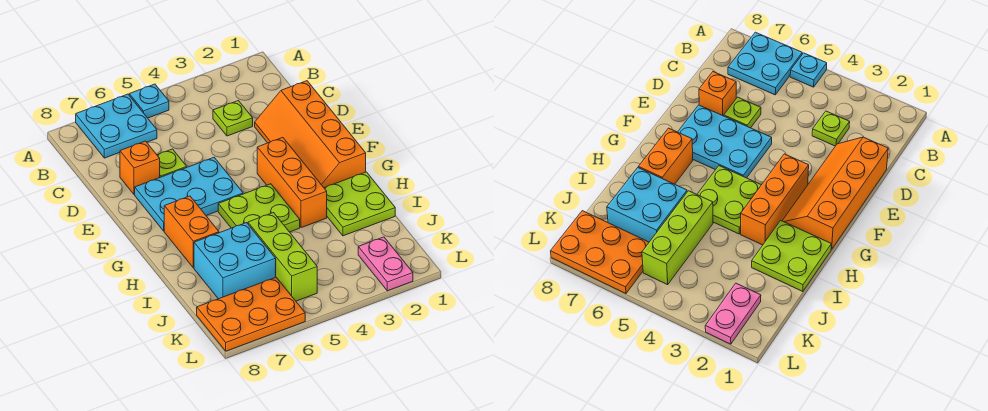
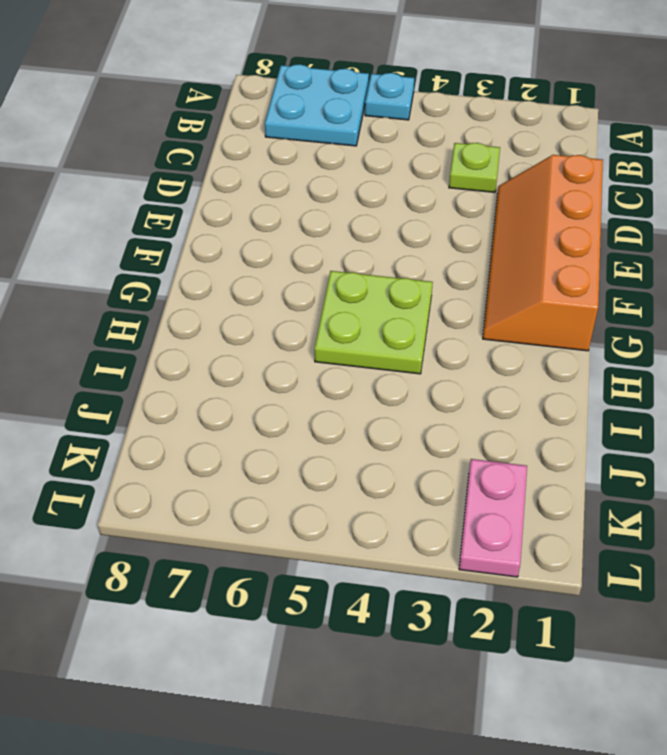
none -> lime 1x1 plate [157,149,187,177]
none -> orange 1x1 brick [120,141,160,195]
none -> cyan 2x3 plate [135,158,243,231]

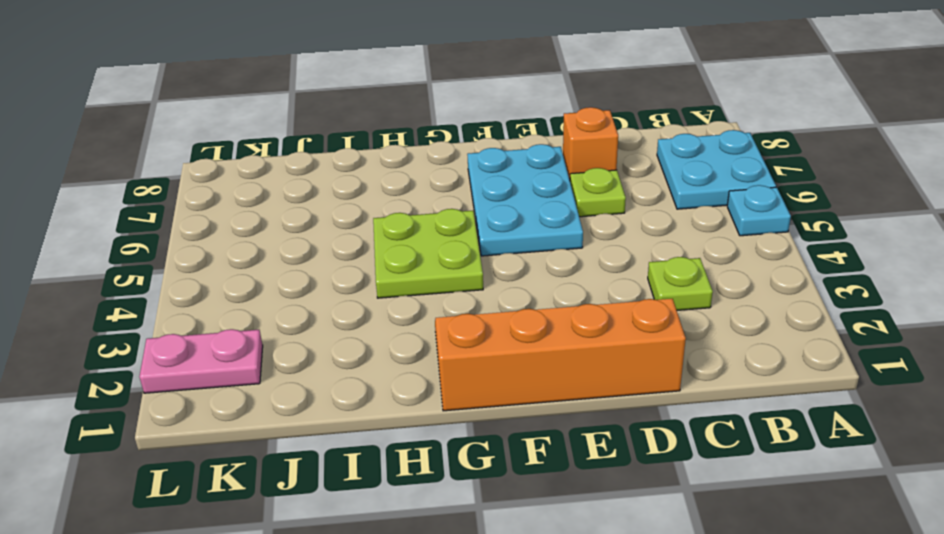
none -> orange 1x3 brick [257,138,327,228]
none -> orange 1x2 brick [164,196,219,268]
none -> lime 2x2 plate [324,172,395,236]

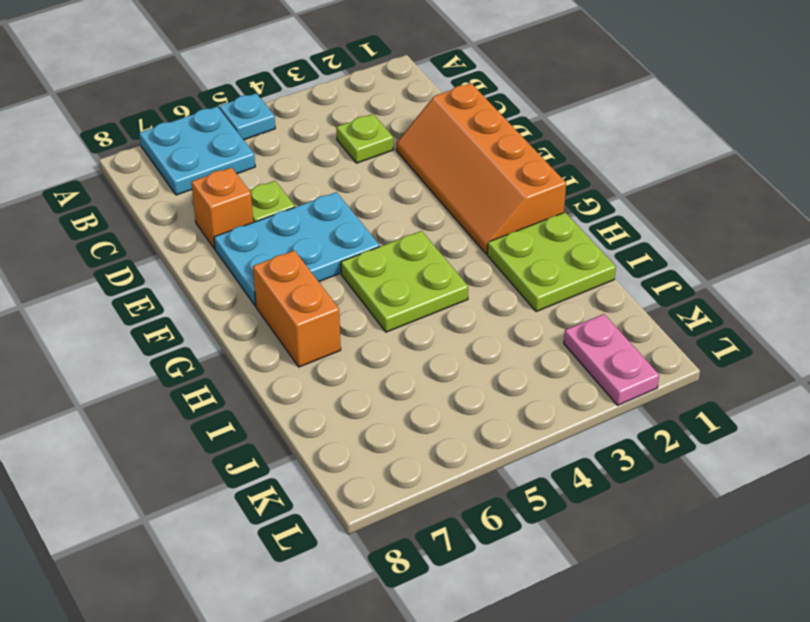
none -> orange 1x3 brick [257,138,327,228]
none -> lime 1x3 brick [248,213,317,301]
none -> cyan 2x2 brick [194,223,276,299]

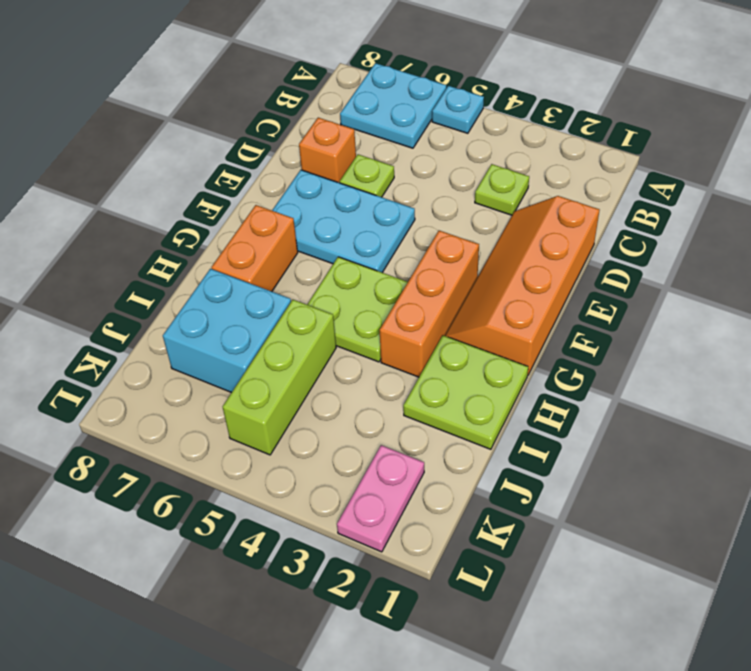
none -> orange 2x3 plate [197,277,305,351]

